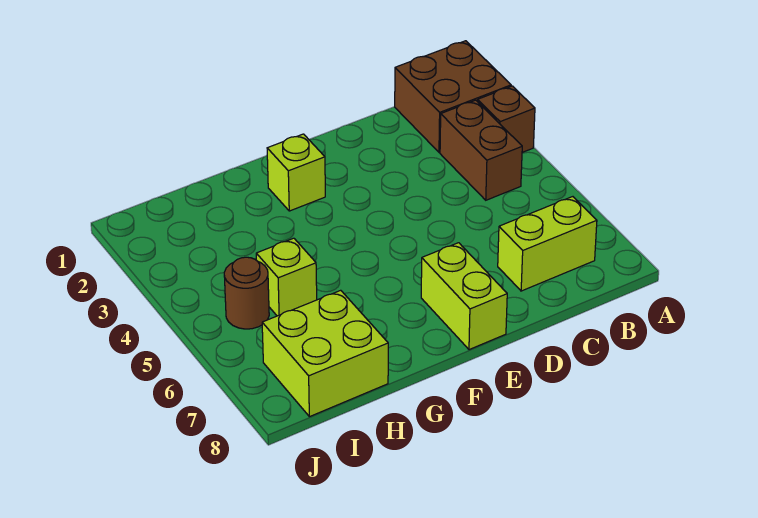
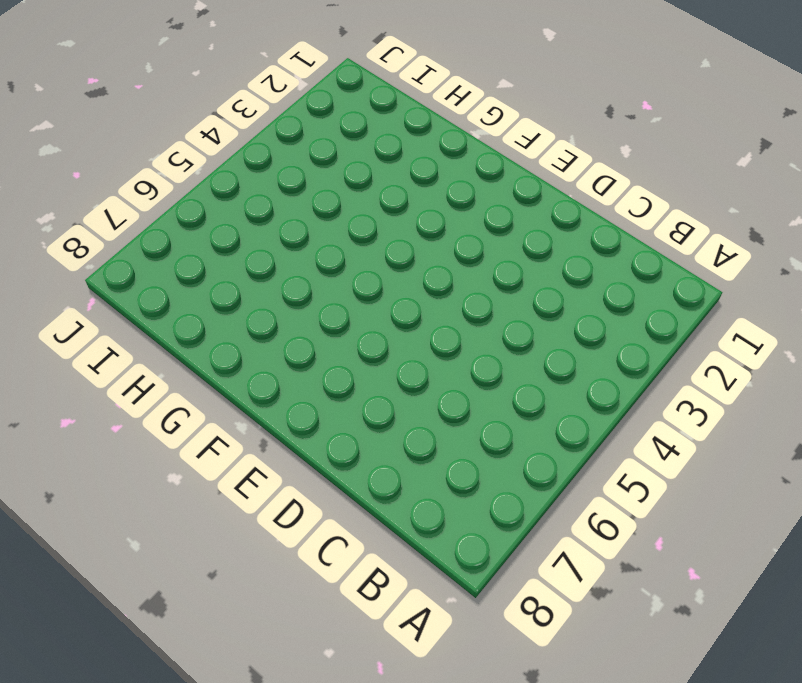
none -> brown 2x2 brick [395,41,511,152]
none -> brown 1x1 brick [478,86,535,152]

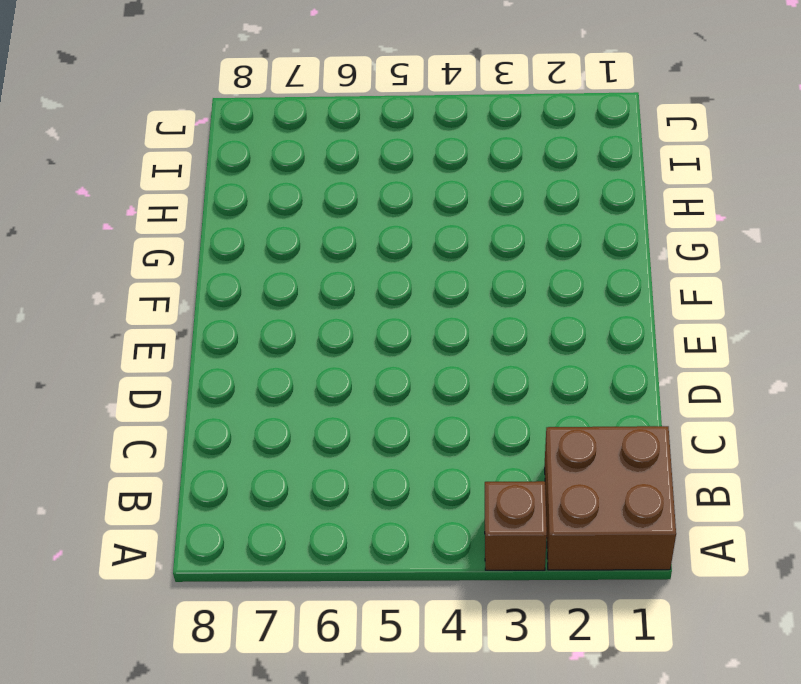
none -> brown 1x2 brick [440,100,522,200]
none -> lime 1x2 brick [498,197,597,291]

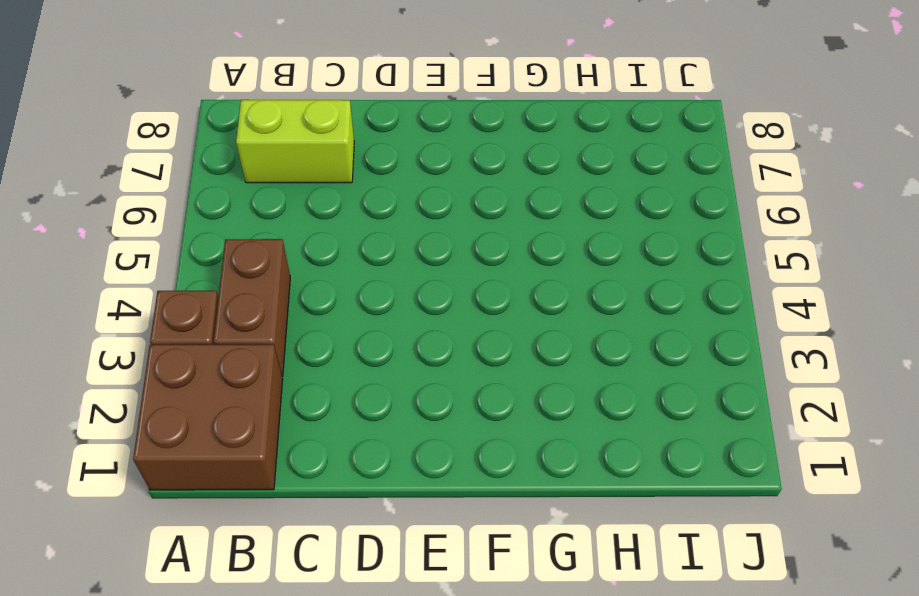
none -> lime 1x2 brick [421,243,507,350]
none -> lime 1x1 brick [267,134,325,211]

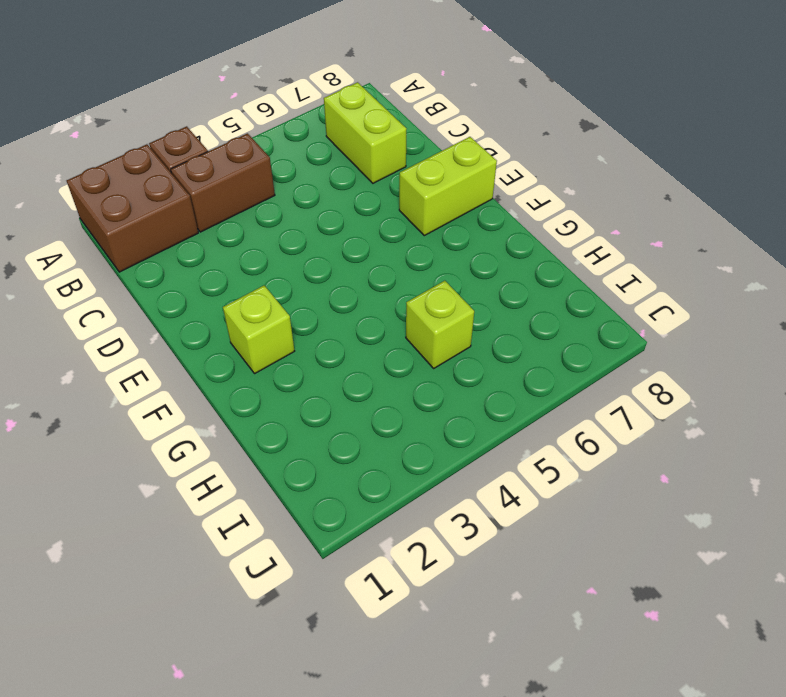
none -> lime 2x2 brick [262,290,388,417]
none -> brown 1x1 round brick [224,257,269,329]

